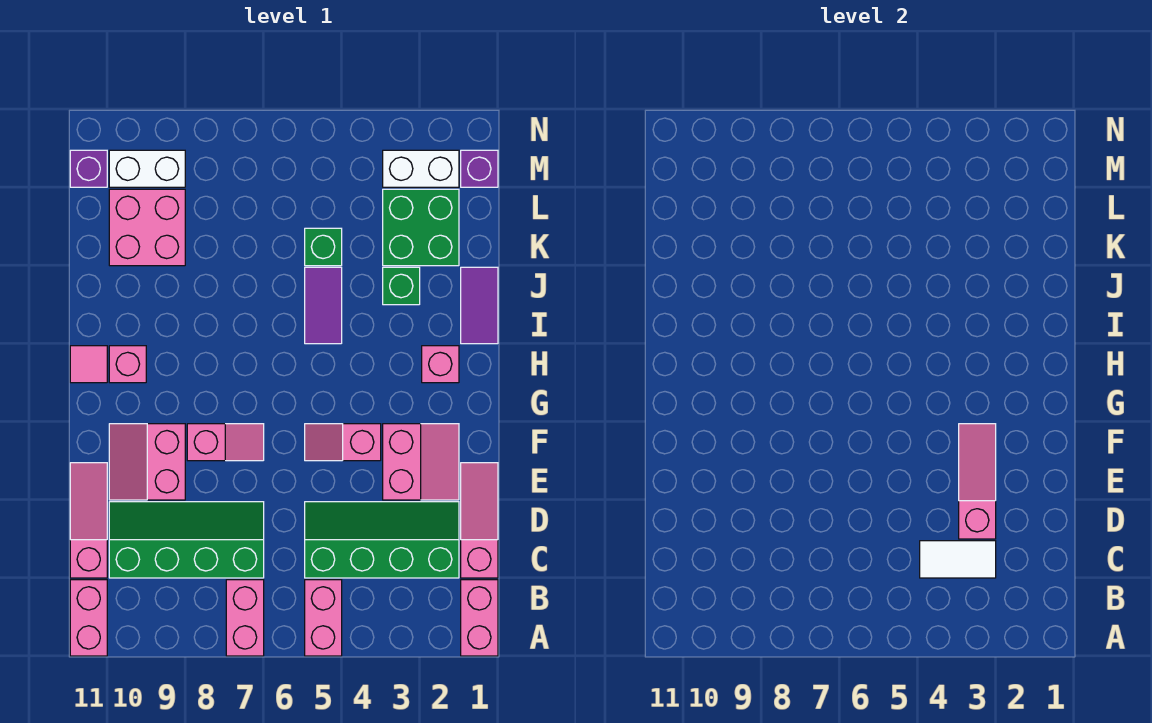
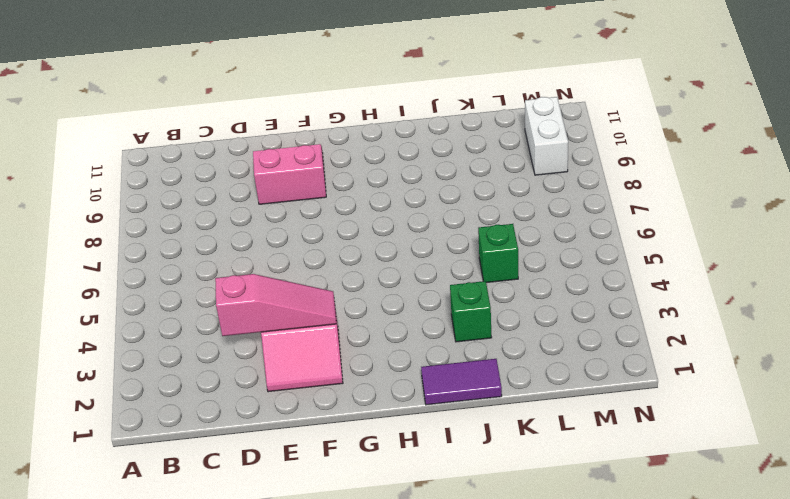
none -> pink 1x2 brick [461,580,498,656]
none -> pink 1x2 brick [305,580,342,656]
none -> pink 1x2 brick [226,580,264,656]

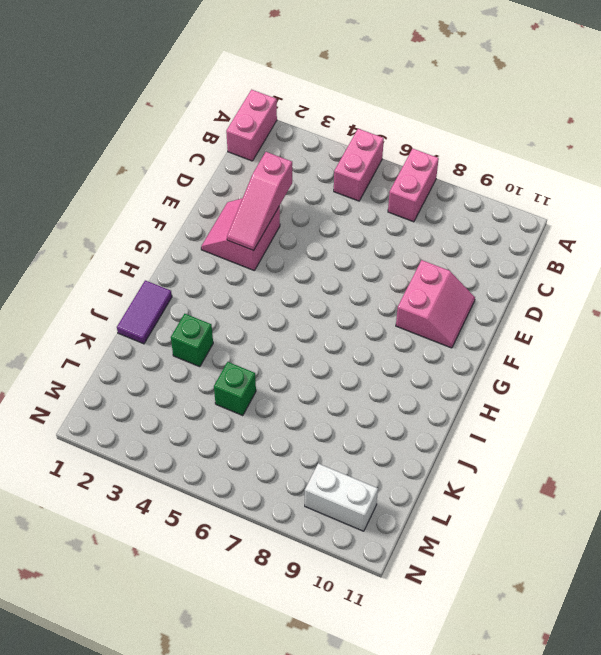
none -> pink 1x2 brick [70,580,107,656]
none -> pink 1x3 slope [461,463,498,578]
none -> green 2x4 slope [305,502,459,578]

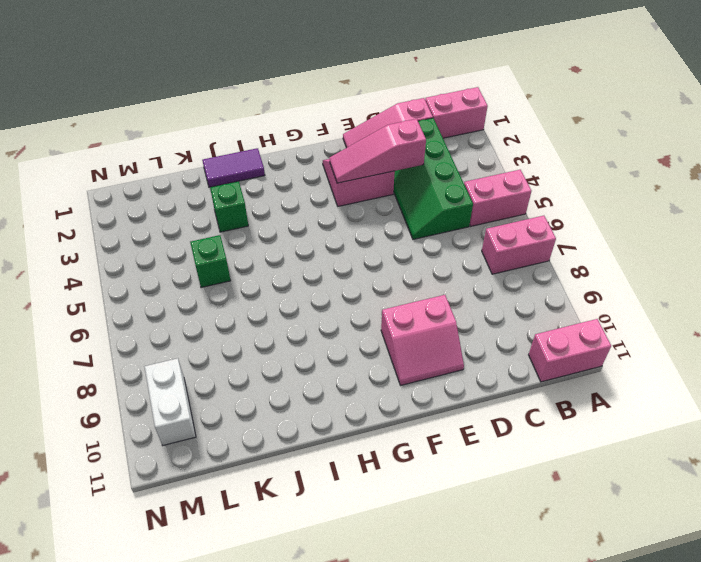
none -> green 2x4 slope [109,502,264,578]
none -> pink 1x3 slope [70,463,107,578]
none -> pink 1x2 slope [305,424,381,461]

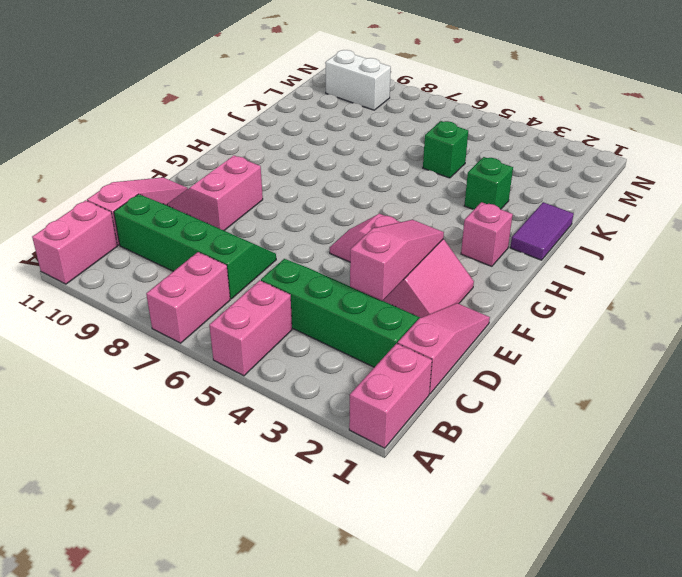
none -> pink 1x2 slope [187,424,264,461]
none -> pink 1x1 brick [109,346,146,383]
none -> pink 1x1 tile [70,346,107,383]

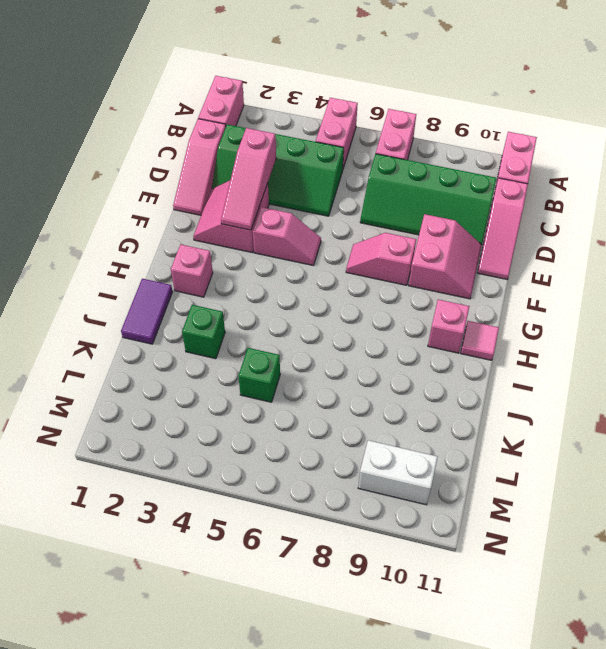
none -> purple 1x2 tile [305,267,342,344]
none -> green 2x2 brick [383,189,459,266]
none -> pink 2x2 brick [109,189,185,266]

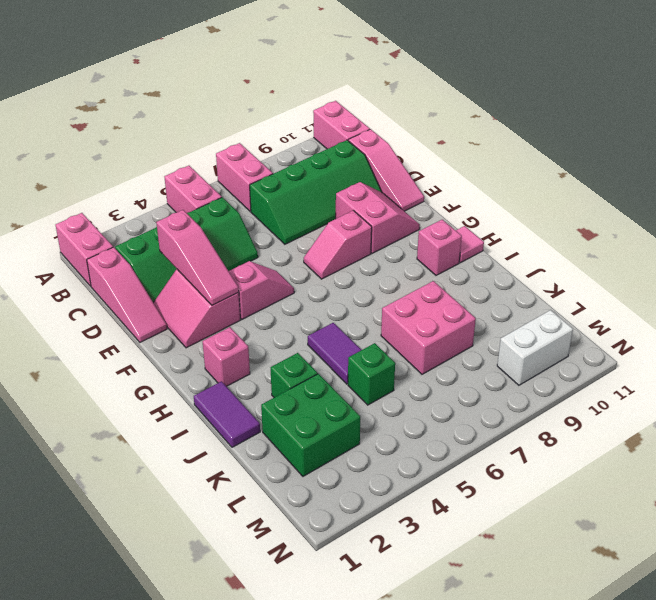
pink 2x2 brick [381,281,476,374] -> pink 2x2 brick moved to [109,189,185,266]
none -> purple 1x1 brick [461,150,498,187]
none -> white 1x2 brick [383,150,459,187]
none -> purple 1x1 brick [70,150,107,187]

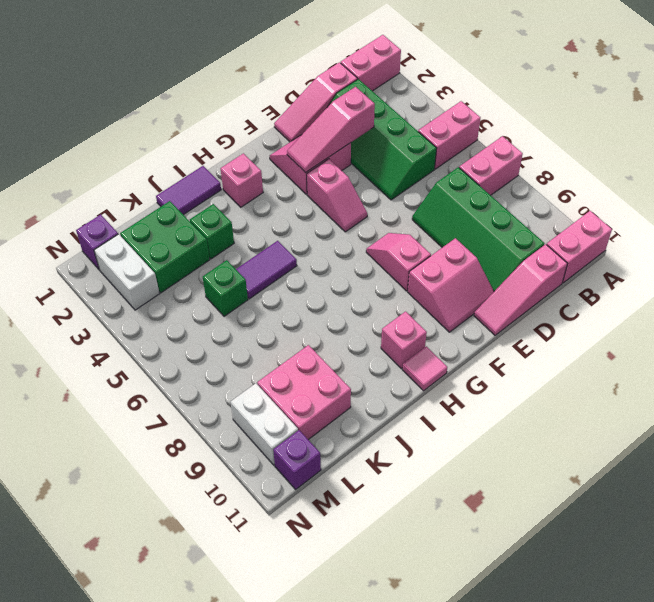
none -> white 1x2 tile [920,541,996,578]

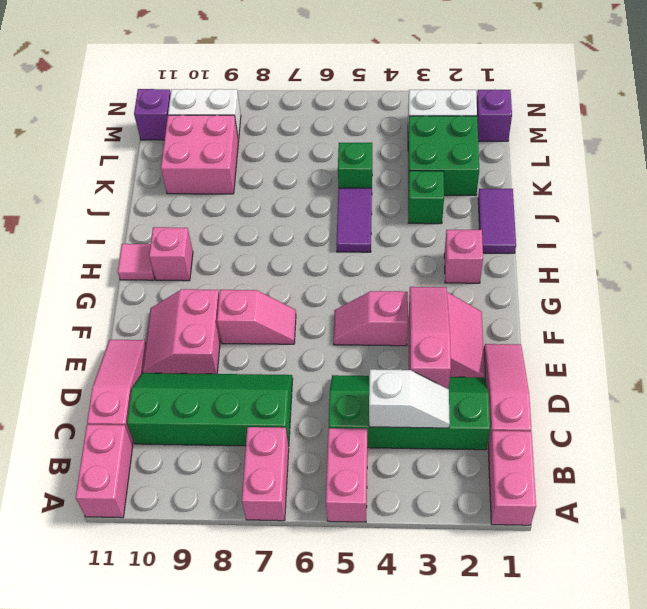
white 1x2 slope [369,369,450,428] -> white 1x2 tile [920,541,996,578]

